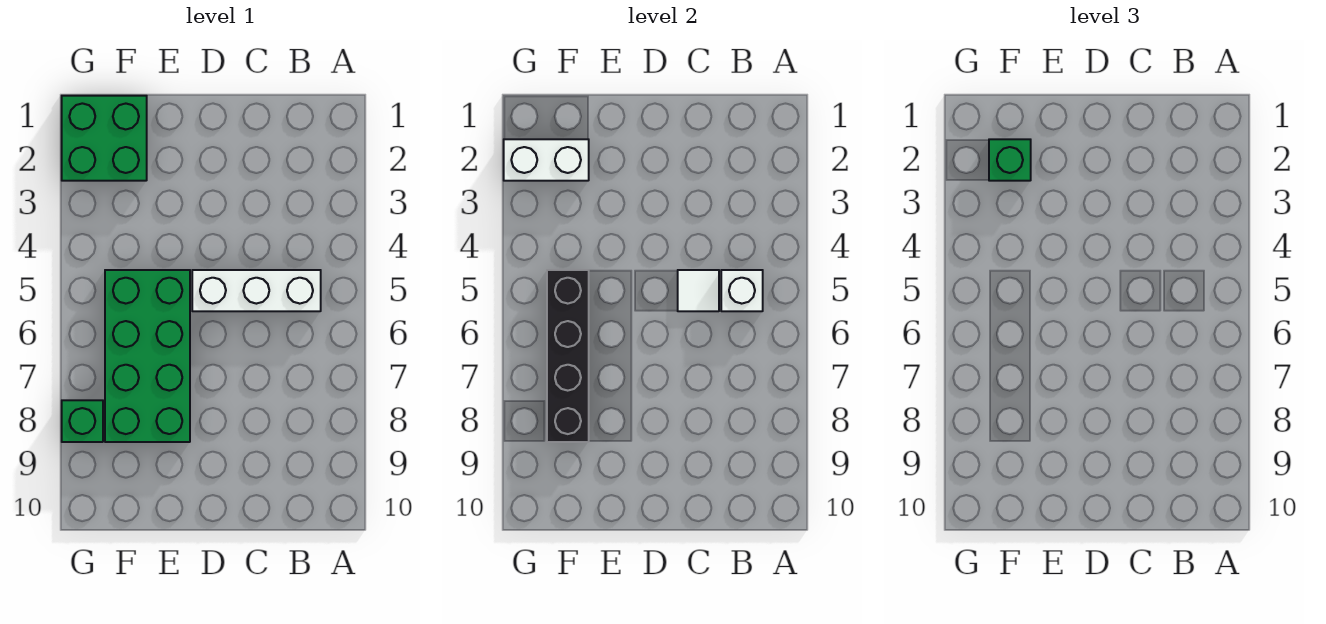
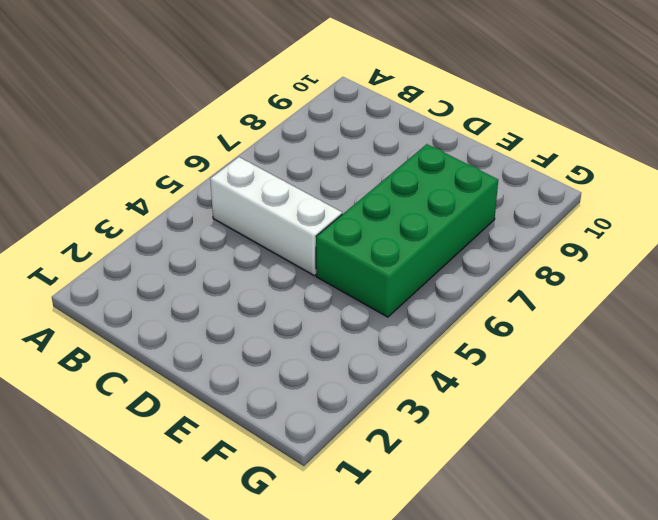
none -> green 2x2 brick [62,96,147,181]
none -> green 1x1 brick [62,400,103,442]

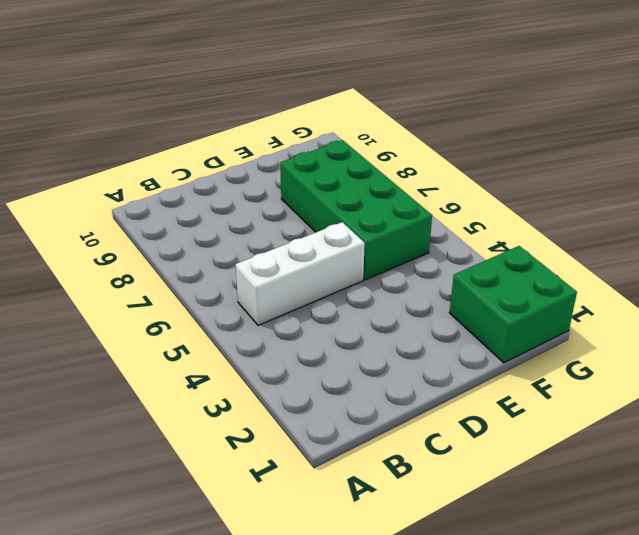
none -> green 1x1 brick [62,400,103,442]
none -> white 1x1 brick [721,270,763,311]

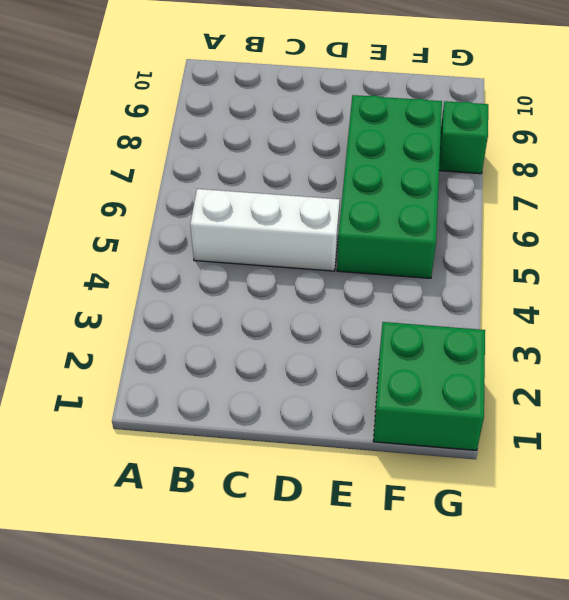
none -> white 1x1 brick [721,270,763,311]
none -> white 1x1 tile [678,270,719,311]

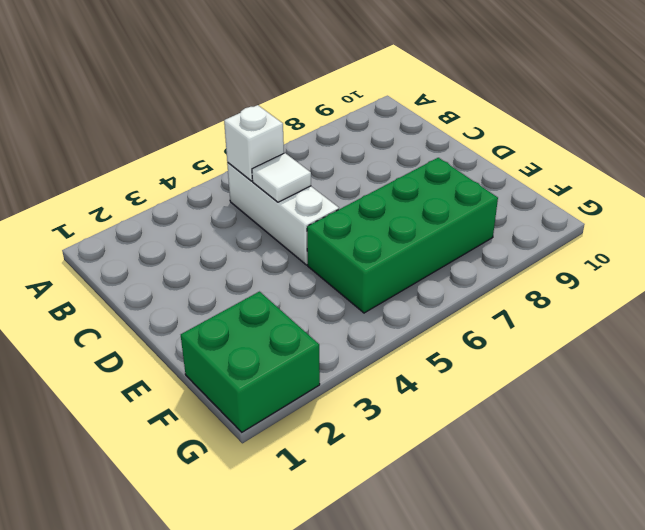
none -> green 1x1 brick [62,400,103,442]
none -> white 1x2 brick [504,139,589,181]

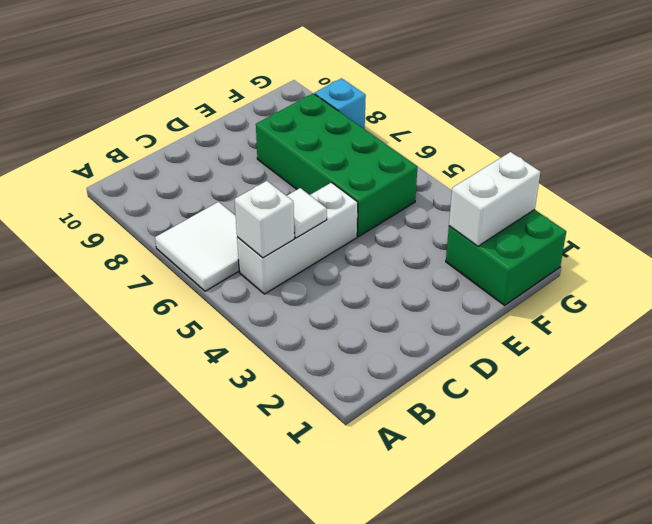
white 2x2 tile [155,202,239,291] -> none
cyan 1x1 brick [315,78,366,129] -> green 1x1 brick [62,400,103,442]
none -> black 1x4 brick [547,270,589,442]
none -> green 1x1 brick [989,139,1031,181]

